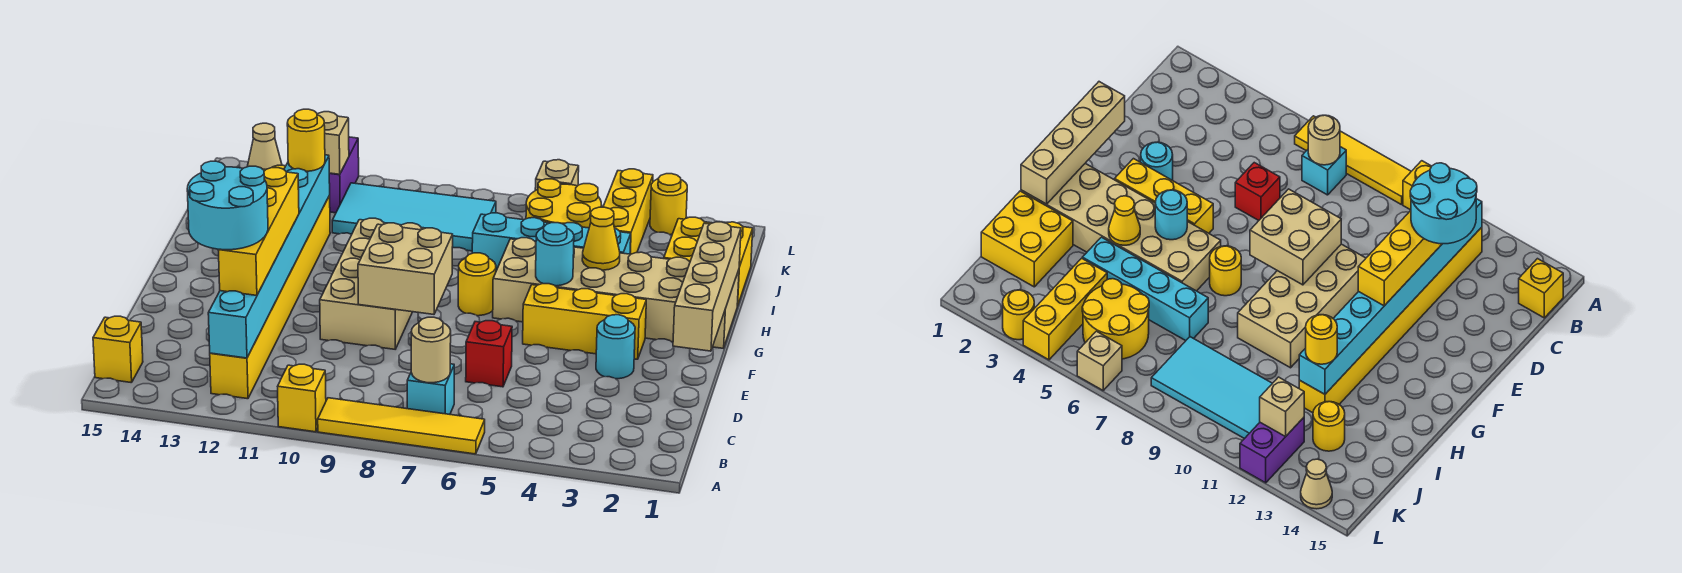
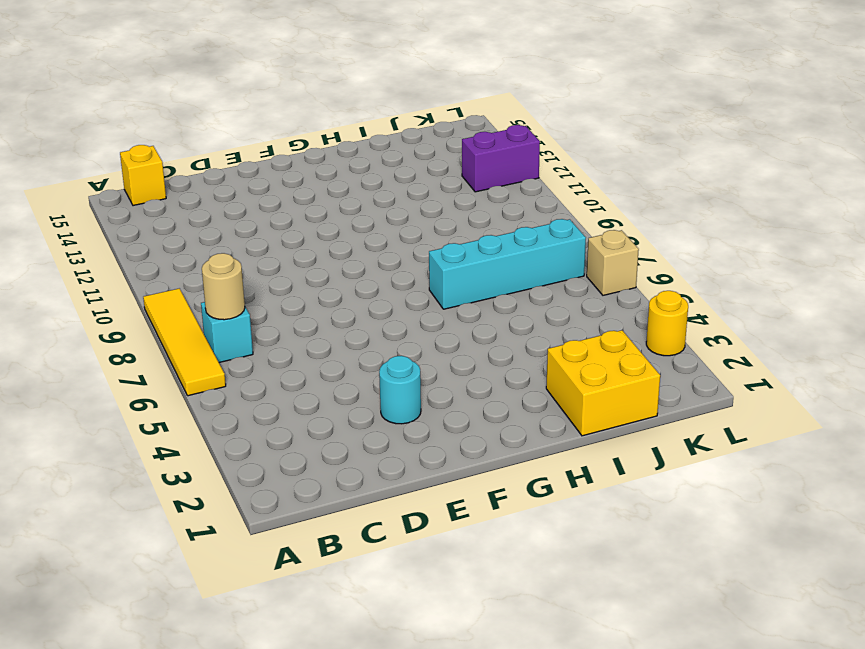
cyan 1x4 brick [429,219,586,309] -> cyan 1x4 brick turned to [472,213,631,271]
none -> yellow 1x1 brick [278,364,326,432]
none -> yellow 1x8 brick [210,196,330,399]
none -> red 1x1 brick [466,321,512,387]
none -> tan 2x4 brick [320,218,425,349]

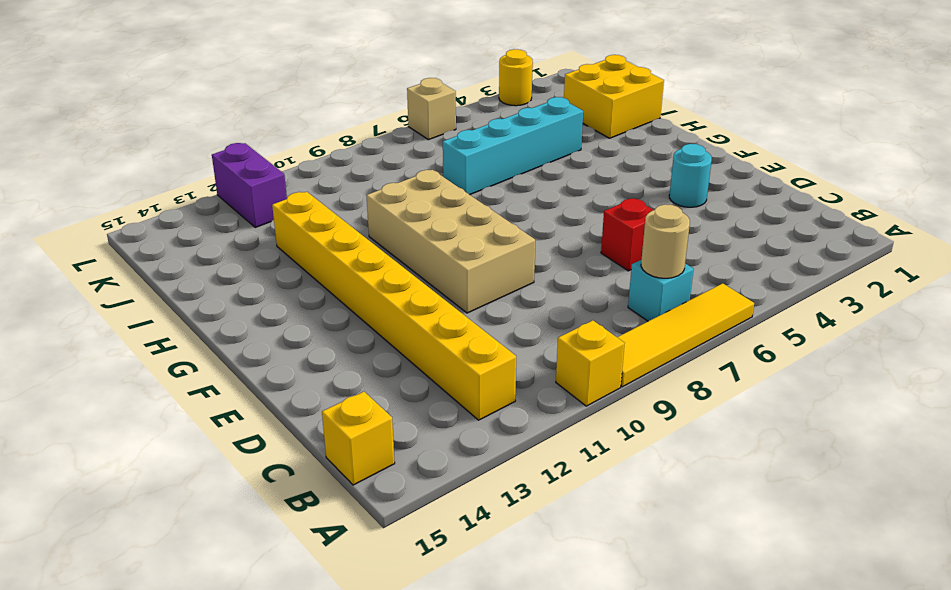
none -> yellow 1x3 brick [523,284,646,359]
none -> tan 2x6 brick [493,238,739,348]
none -> yellow 1x1 round brick [458,253,496,316]
none -> yellow 1x3 brick [603,169,653,254]

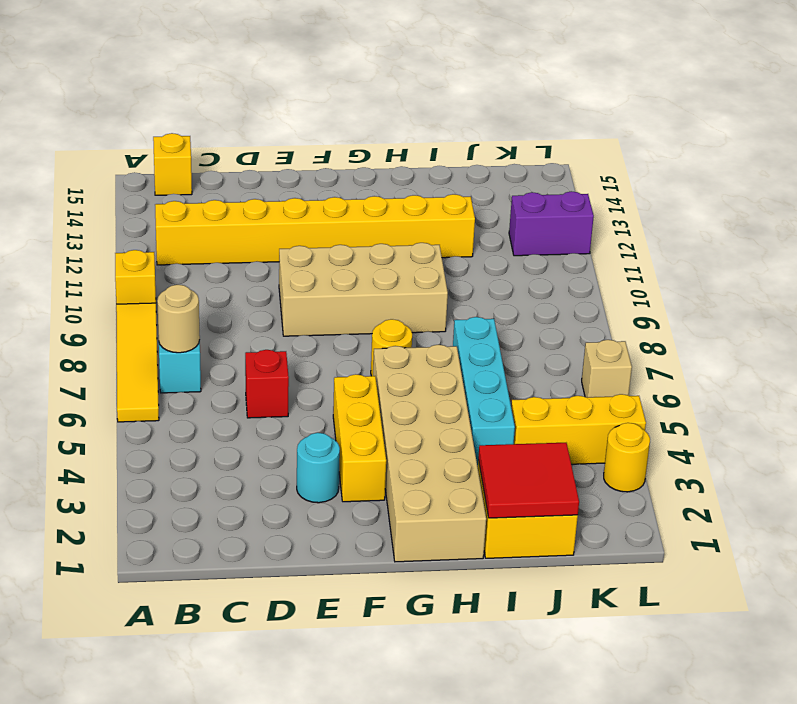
red 2x2 tile [478,443,579,518] -> none
none -> yellow 2x2 round brick [526,179,601,228]
none -> cyan 2x4 tile [332,183,496,251]
none -> yellow 1x1 round brick [1313,402,1345,451]
none -> tan 1x1 cone [247,123,282,169]

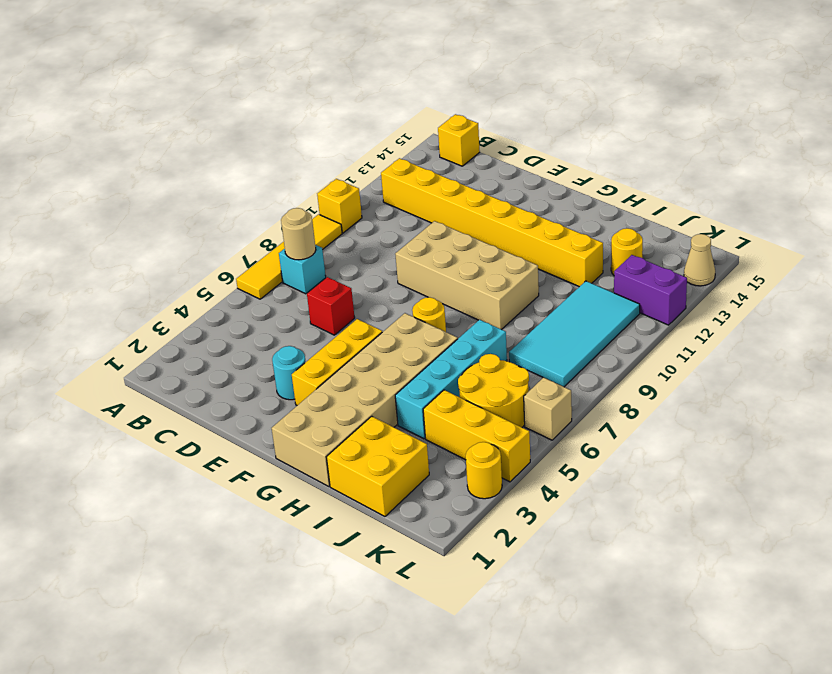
none -> cyan 1x8 brick [208,155,330,358]
none -> tan 1x4 brick [673,222,741,351]
none -> tan 2x2 brick [358,223,453,314]
none -> cyan 1x1 round brick [536,223,574,286]

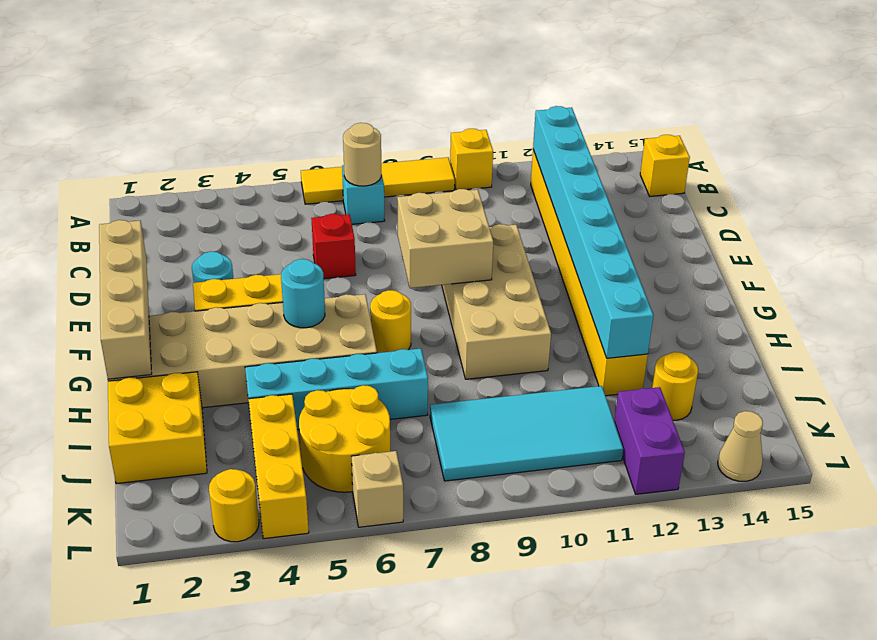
none -> yellow 1x1 cone [582,207,620,270]
none -> tan 1x1 brick [317,112,349,174]
none -> yellow 1x4 brick [218,168,299,296]
none -> yellow 1x1 round brick [287,109,325,171]

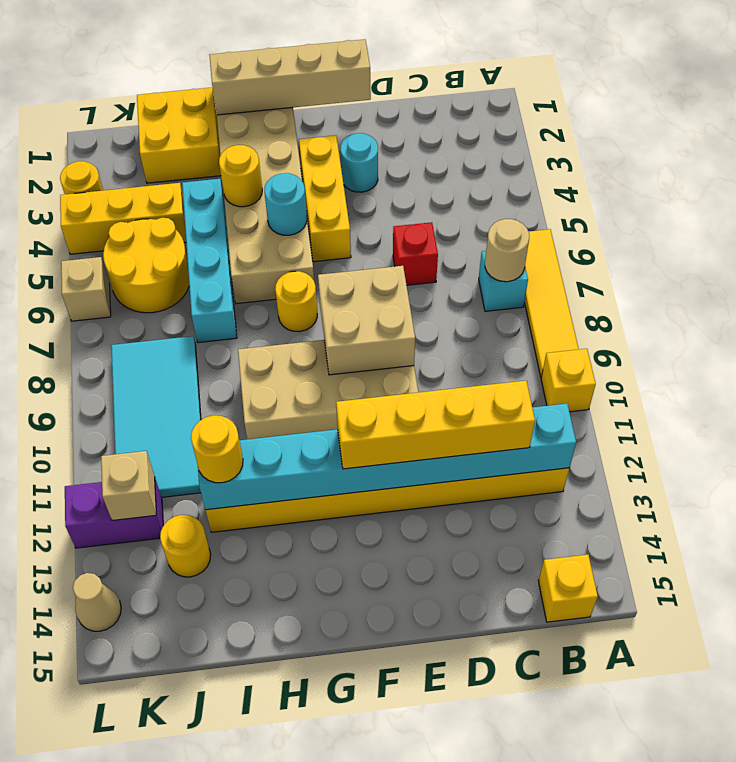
yellow 1x1 round brick [219,145,262,207] -> yellow 1x1 cone [582,207,620,270]
none -> cyan 2x2 round brick [187,161,268,250]

